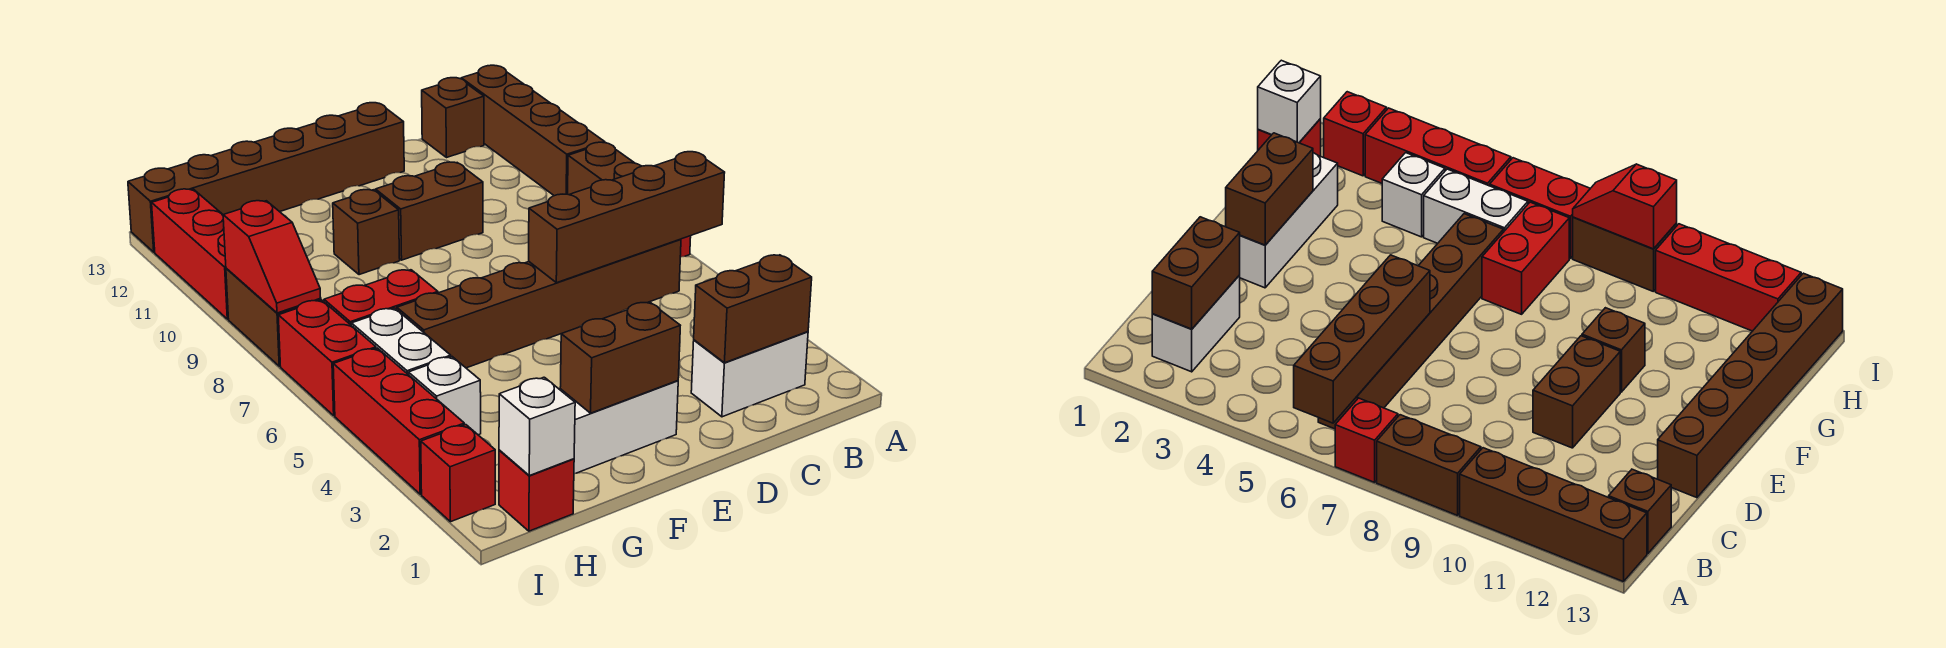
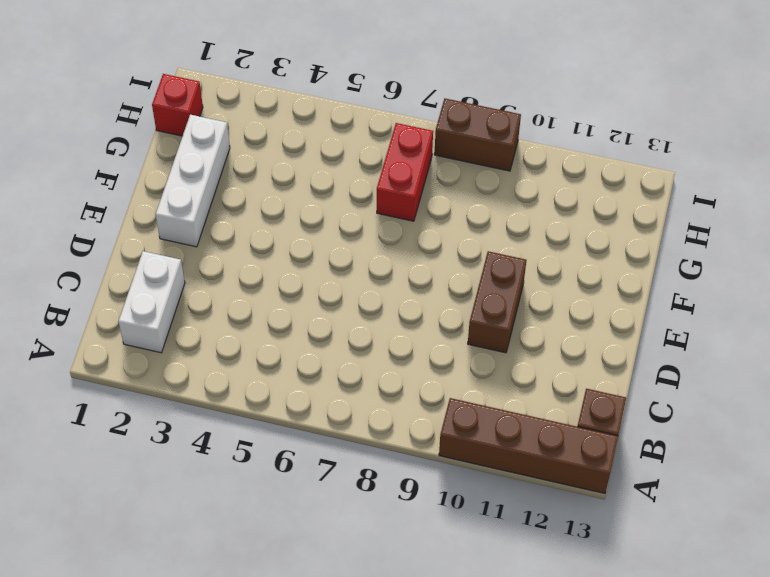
none -> red 1x1 brick [1335,398,1398,482]
none -> brown 1x2 brick [568,142,641,195]
none -> brown 1x6 brick [397,239,681,368]

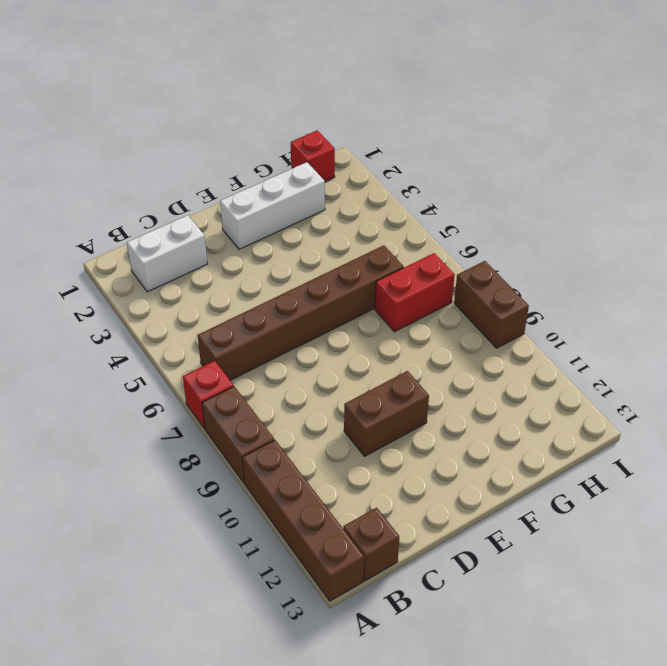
none -> brown 1x6 brick [128,103,404,252]
none -> brown 1x1 brick [333,190,400,275]
none -> white 1x1 brick [408,357,481,435]

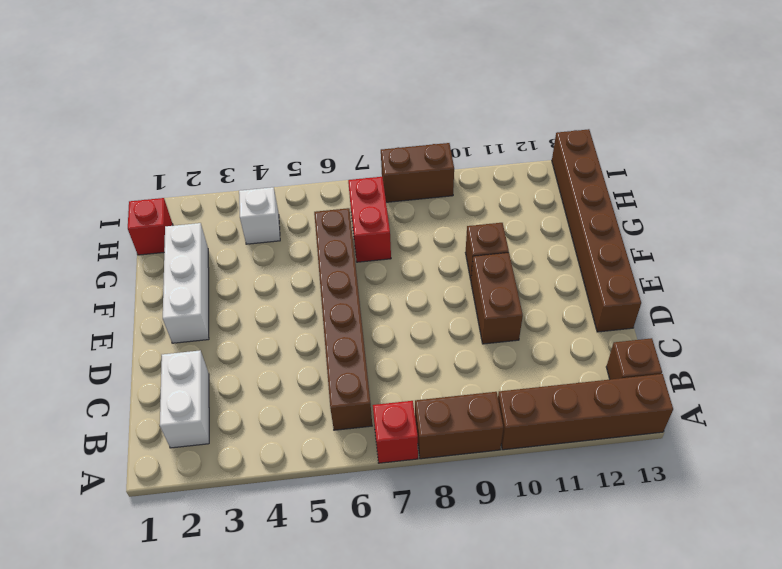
none -> white 1x2 brick [352,308,451,374]
none -> red 1x1 brick [421,425,495,522]
none -> red 1x3 brick [333,348,464,494]

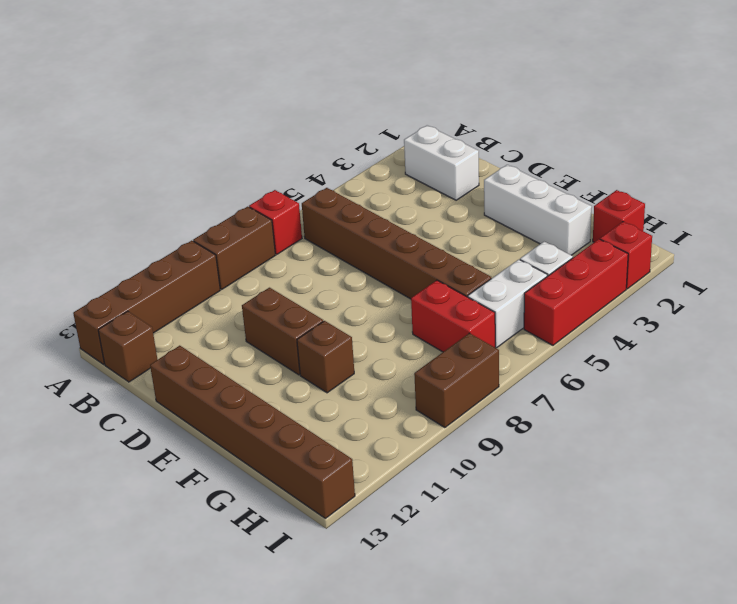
none -> red 1x2 brick [278,300,376,415]
none -> red 1x3 brick [152,189,228,319]
none -> brown 1x4 brick [529,152,725,283]

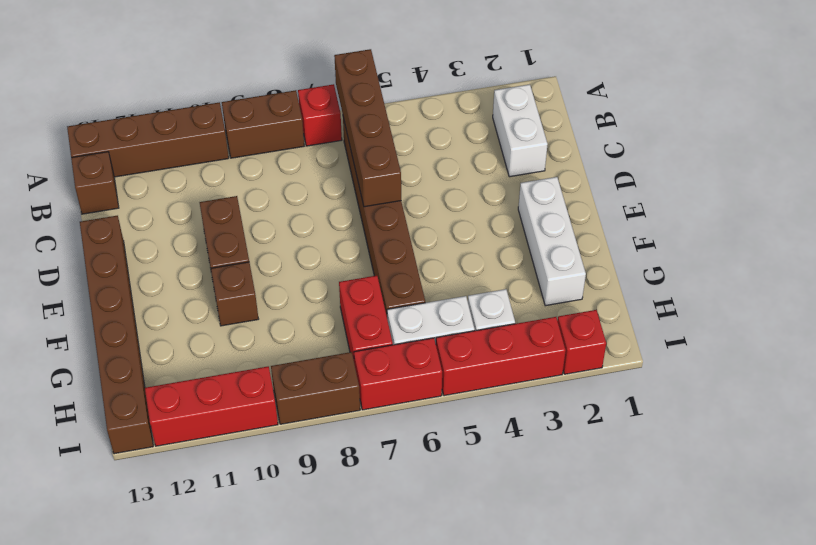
none -> red 1x1 brick [499,450,574,531]
none -> brown 1x2 brick [694,255,812,363]
none -> brown 1x2 brick [560,302,680,413]

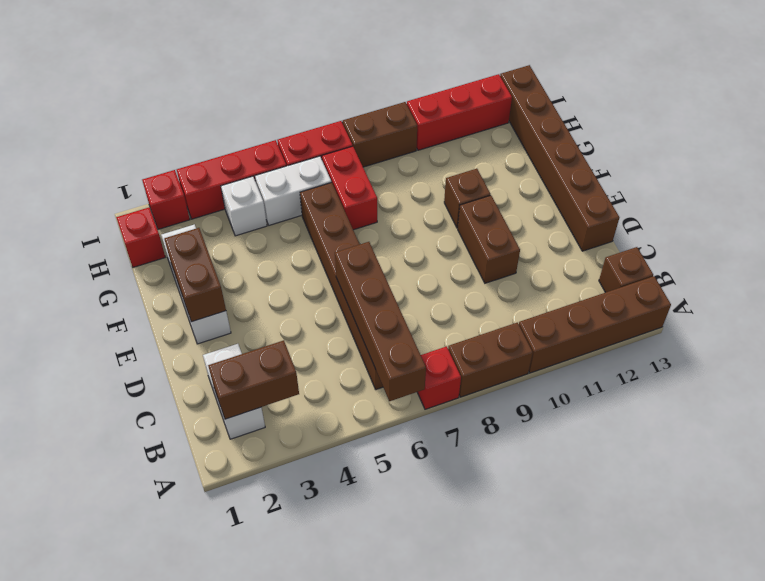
brown 1x2 brick [208,340,299,419] -> brown 1x2 brick turned to [694,255,812,363]
none -> white 1x1 brick [499,377,575,476]
none -> red 1x2 slope [223,201,321,313]

